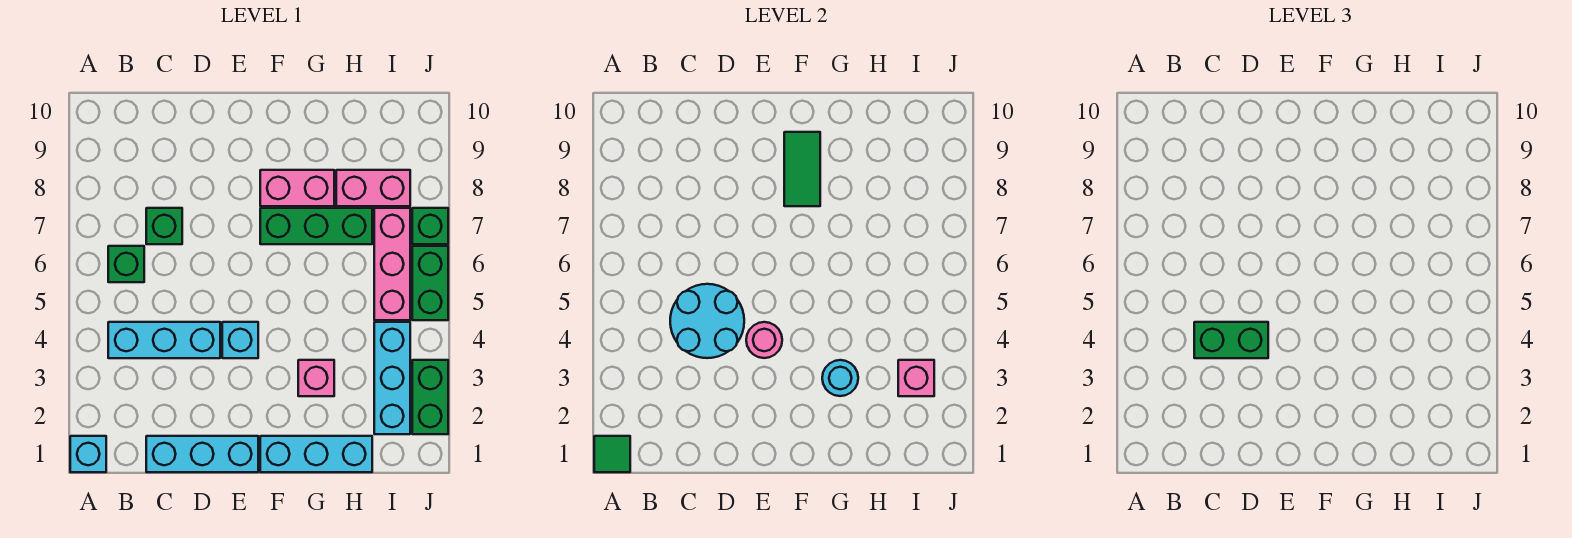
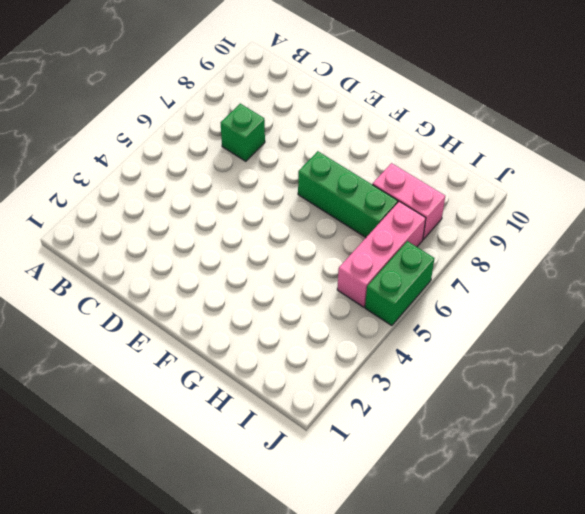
none -> cyan 1x1 brick [70,436,106,472]
none -> cyan 1x3 brick [108,322,220,358]
none -> green 1x1 brick [108,246,144,282]

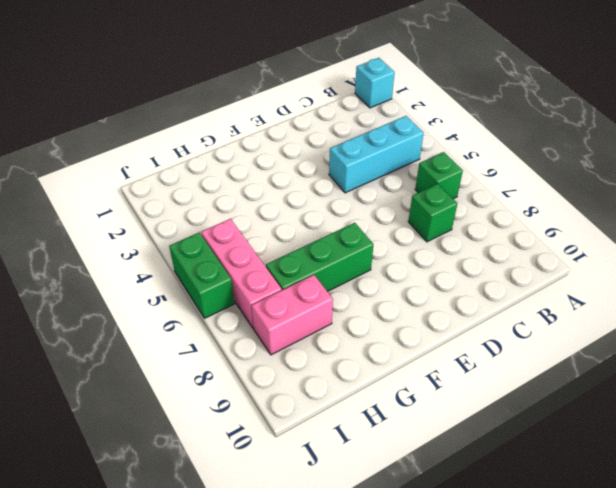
none -> cyan 1x3 brick [146,436,258,472]
none -> cyan 1x1 brick [222,322,258,358]
none -> cyan 1x3 brick [260,436,372,472]

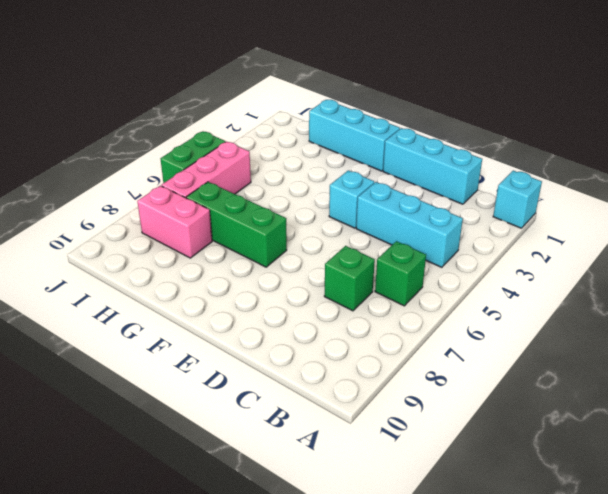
none -> pink 1x2 brick [260,170,334,206]
none -> pink 1x1 brick [298,360,334,396]
none -> cyan 1x3 brick [374,322,410,434]

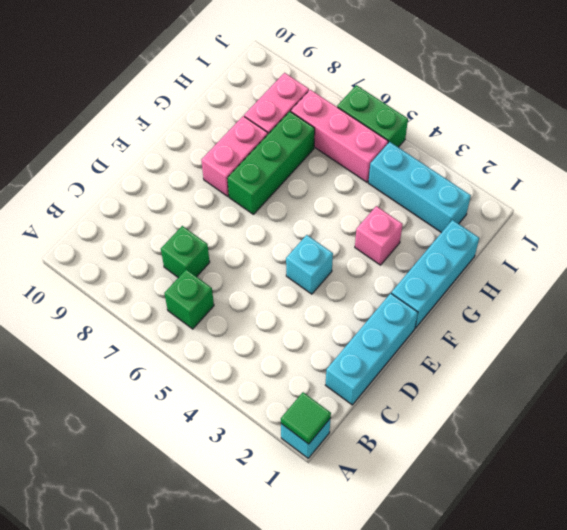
none -> cyan 1x3 brick [108,322,220,358]
none -> green 1x2 brick [412,360,448,434]
none -> green 1x1 brick [412,208,448,244]

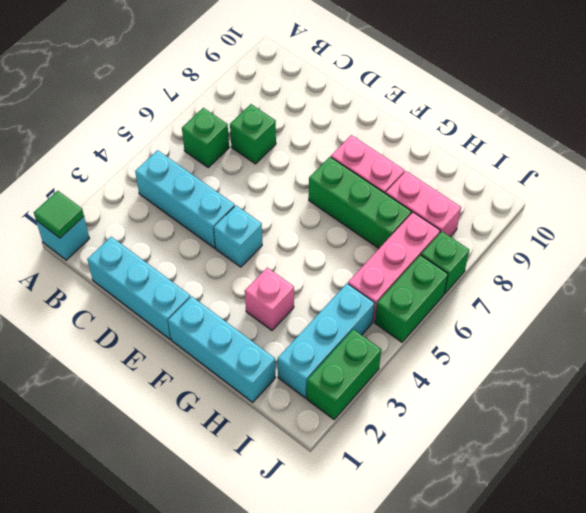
none -> cyan 2x2 round brick [670,284,744,358]
none -> pink 1x1 round brick [746,322,782,358]
none -> green 1x2 tile [784,132,820,206]

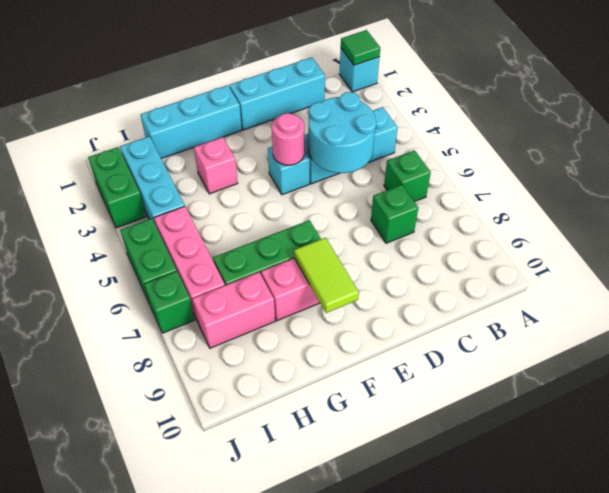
lime 1x2 tile [294,238,359,313] -> green 1x2 tile [784,132,820,206]
none -> cyan 1x1 round brick [822,360,858,396]
none -> pink 1x1 brick [898,360,934,396]
none -> green 1x2 brick [1194,322,1268,358]

